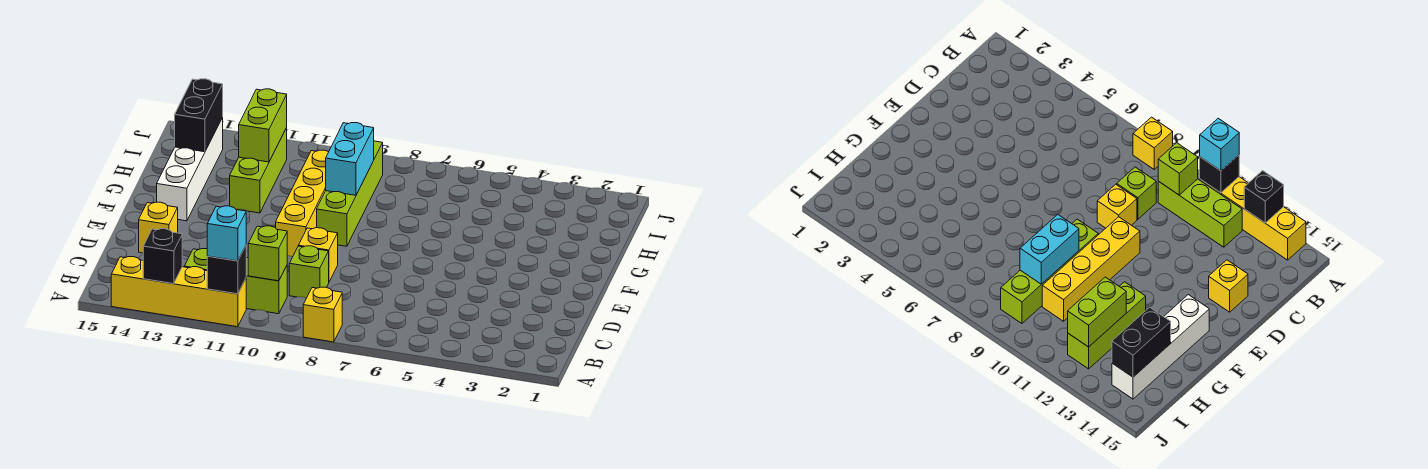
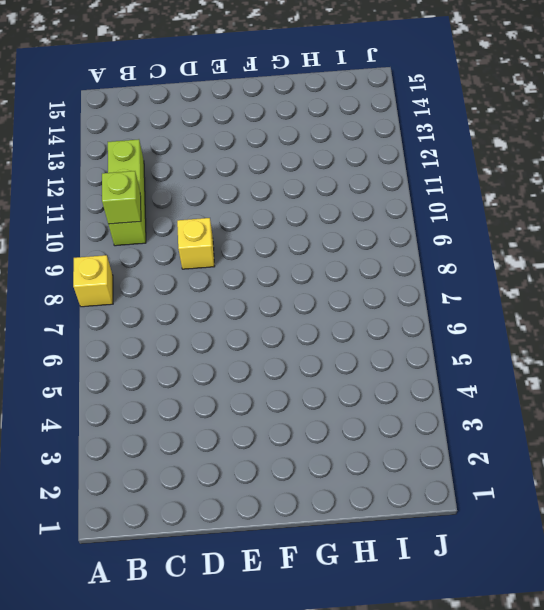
none -> yellow 1x4 brick [111,257,246,327]
none -> lime 1x1 brick [289,246,329,298]
none -> yellow 1x1 brick [139,202,178,253]

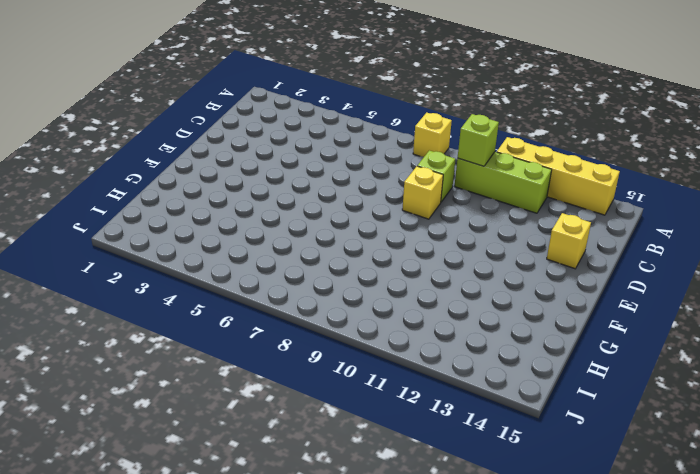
none -> yellow 1x4 brick [276,150,328,257]
none -> lime 1x4 brick [317,141,383,246]
none -> white 1x4 brick [157,118,223,221]

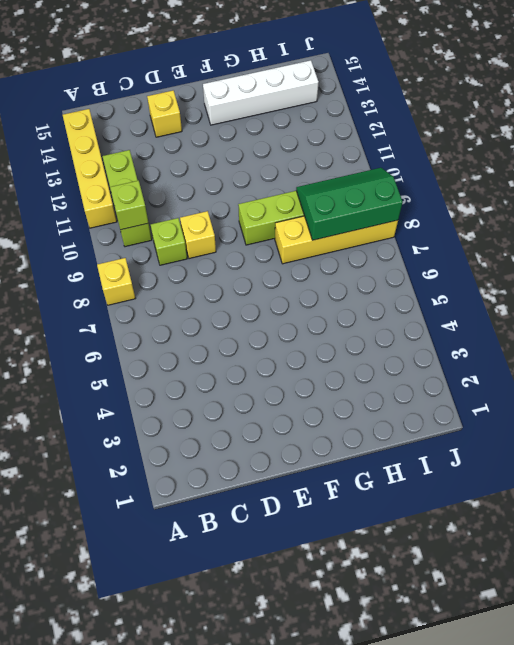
yellow 1x4 brick [275,216,398,264] -> yellow 1x4 brick moved to [276,150,328,257]
green 2x3 slope [296,168,403,240] -> cyan 1x2 brick [326,123,374,195]
none -> lime 1x3 brick [230,128,287,213]
none -> black 1x1 brick [207,246,246,294]
none -> black 1x1 brick [143,229,182,284]

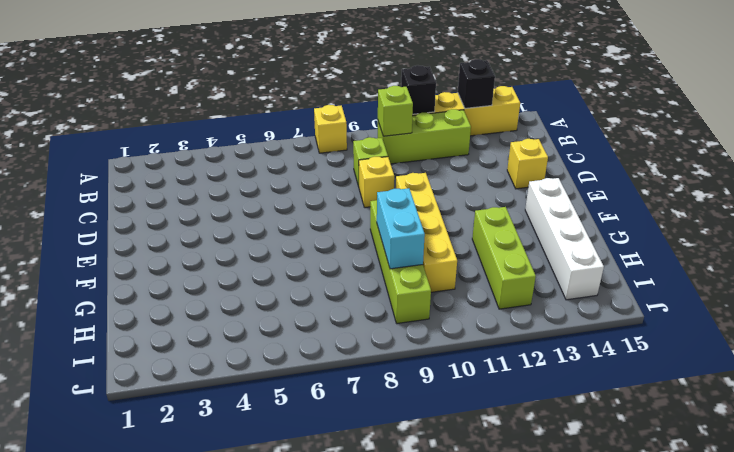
none -> lime 1x2 brick [239,89,287,162]
none -> black 1x2 brick [175,79,223,152]
none -> cyan 1x1 brick [207,206,246,261]

